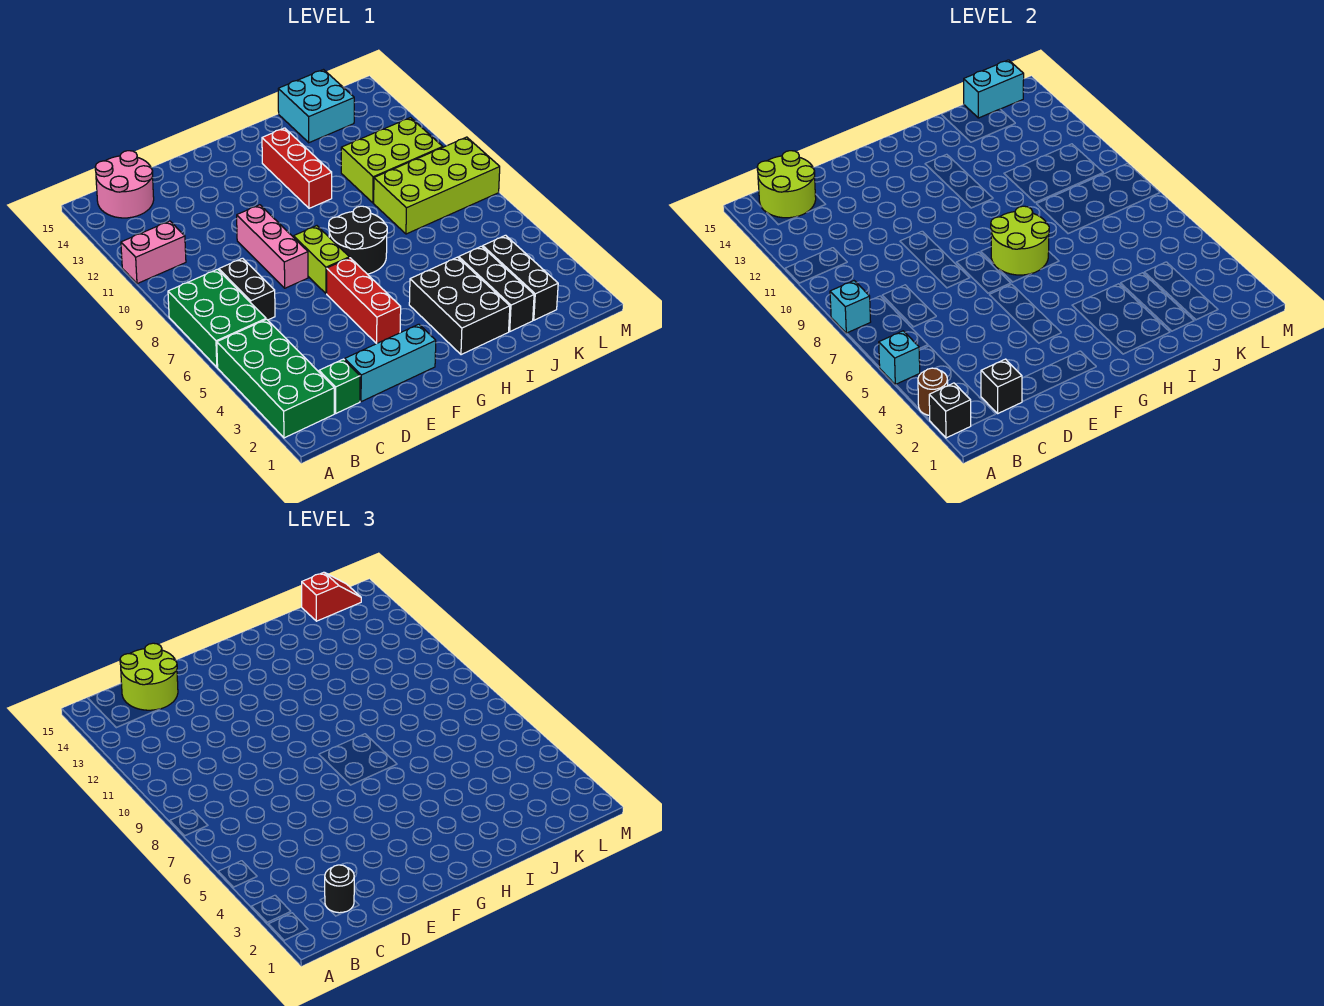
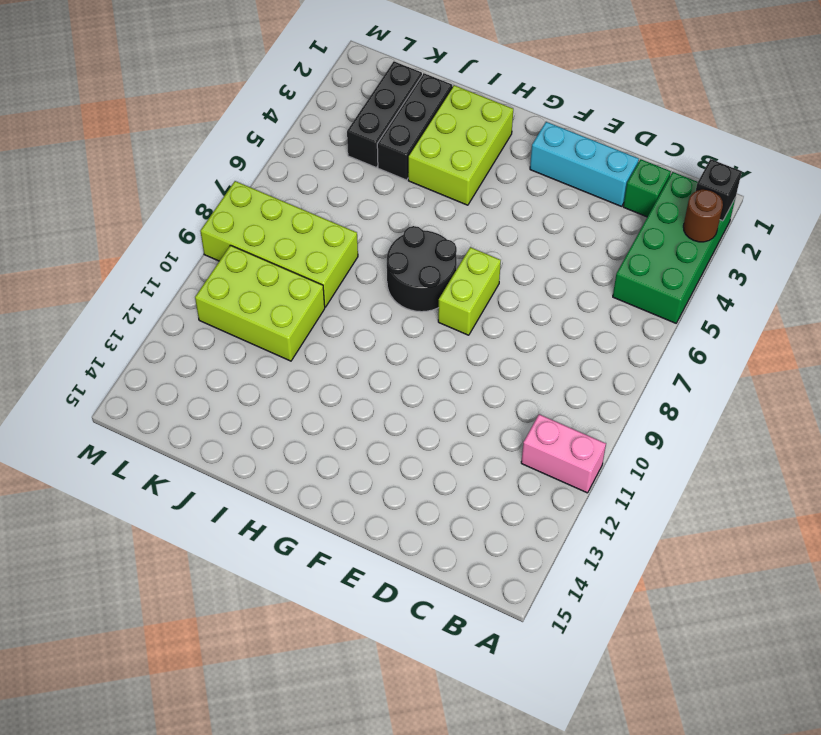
lime 2x3 brick [408,85,513,205] -> black 2x3 brick [409,257,510,355]
none -> green 2x3 brick [168,269,266,367]
none -> pink 2x2 round brick [95,151,154,218]
none -> black 1x2 brick [219,258,275,320]

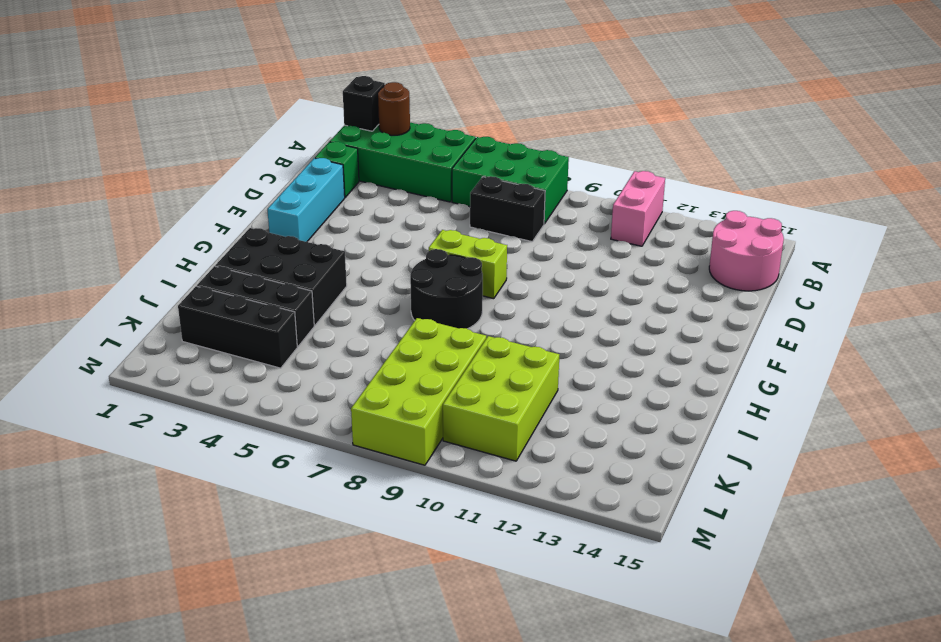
none -> pink 1x3 brick [237,205,308,288]
none -> red 1x3 brick [327,258,401,344]
none -> red 1x3 brick [262,128,332,208]

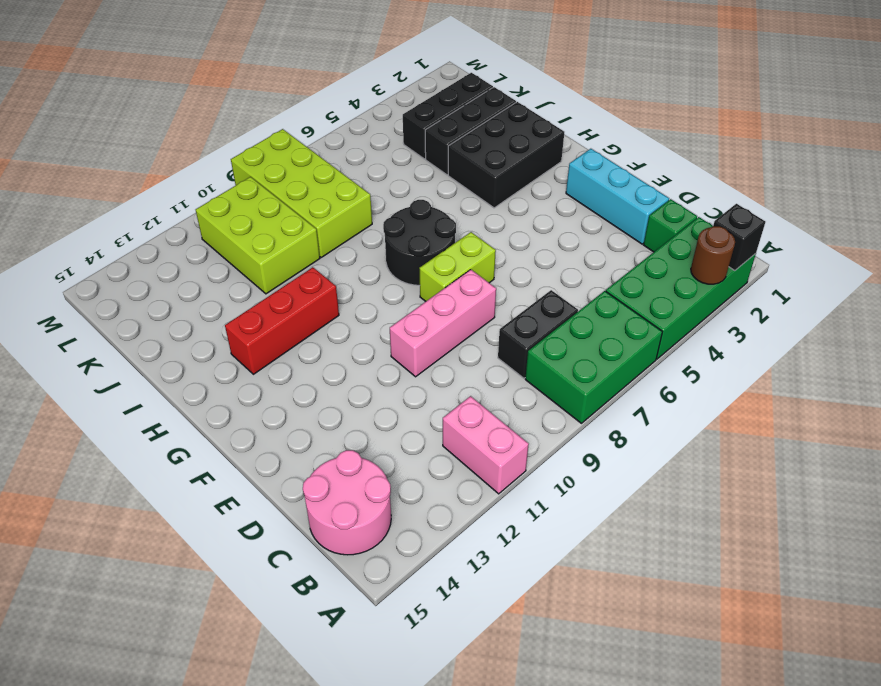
none -> red 1x3 brick [327,258,401,344]
none -> cyan 2x2 brick [278,70,354,143]
none -> cyan 1x1 brick [879,331,920,385]

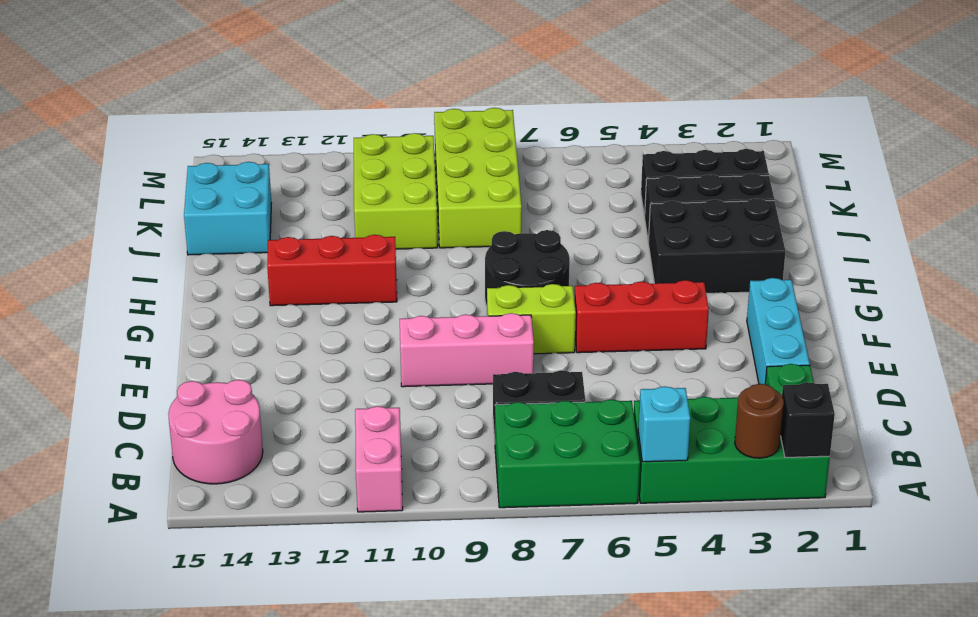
none -> cyan 1x1 brick [830,281,871,333]
none -> lime 2x2 round brick [757,151,816,218]
none -> black 1x1 brick [981,359,1022,413]

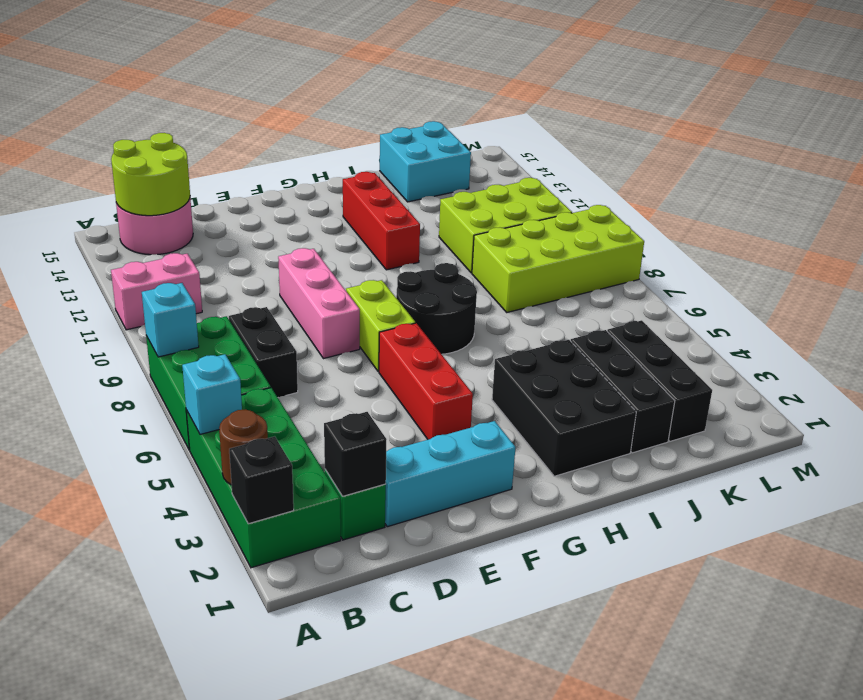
none -> lime 2x2 round brick [991,206,1049,275]
none -> cyan 1x2 brick [964,60,1024,118]
none -> black 1x1 round brick [325,865,354,913]

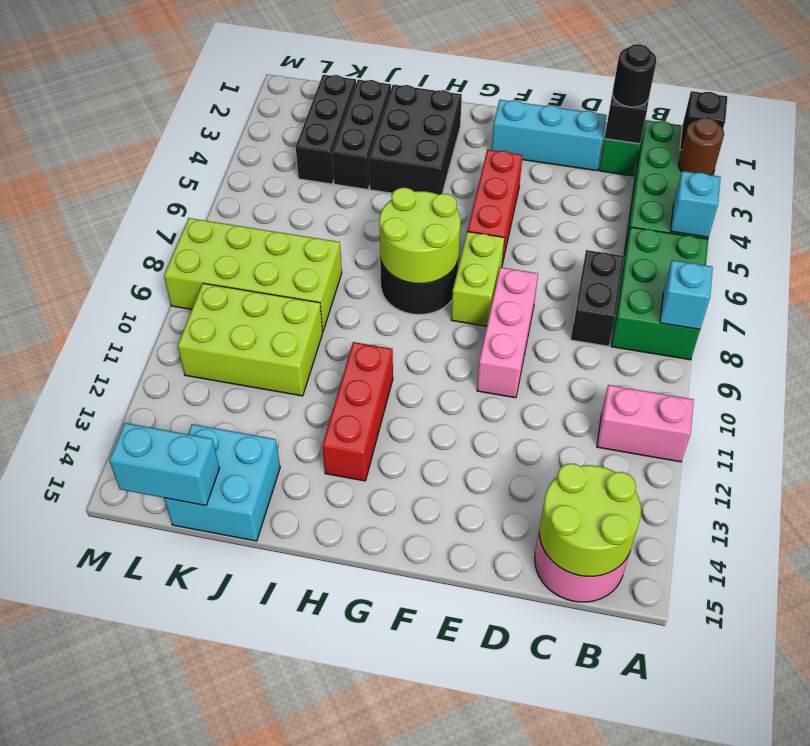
none -> lime 2x2 round brick [120,643,178,710]
none -> red 1x2 slope [302,572,361,621]

